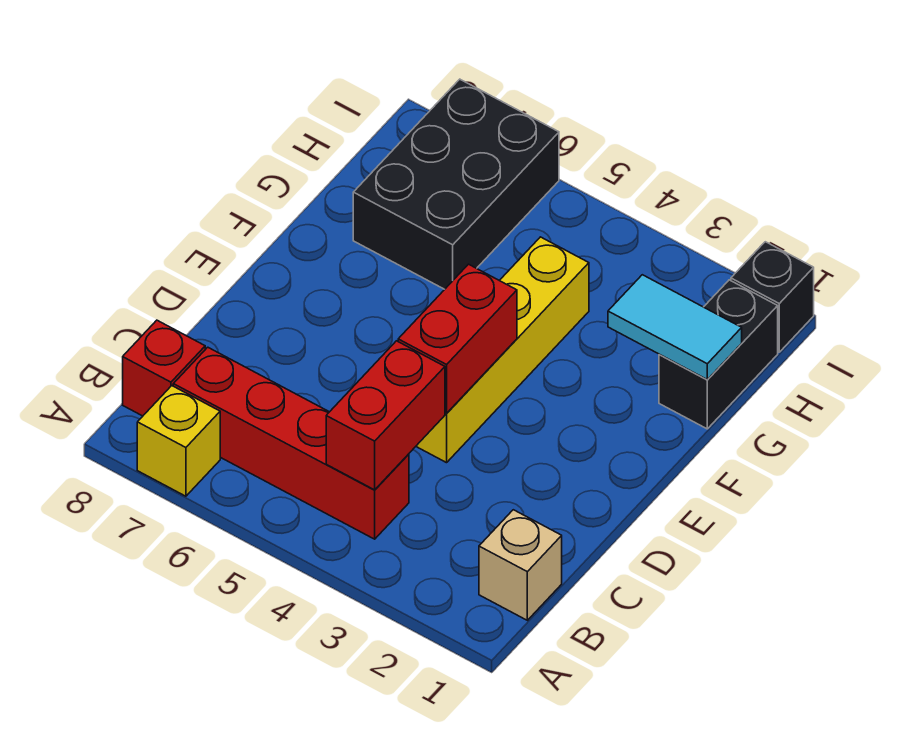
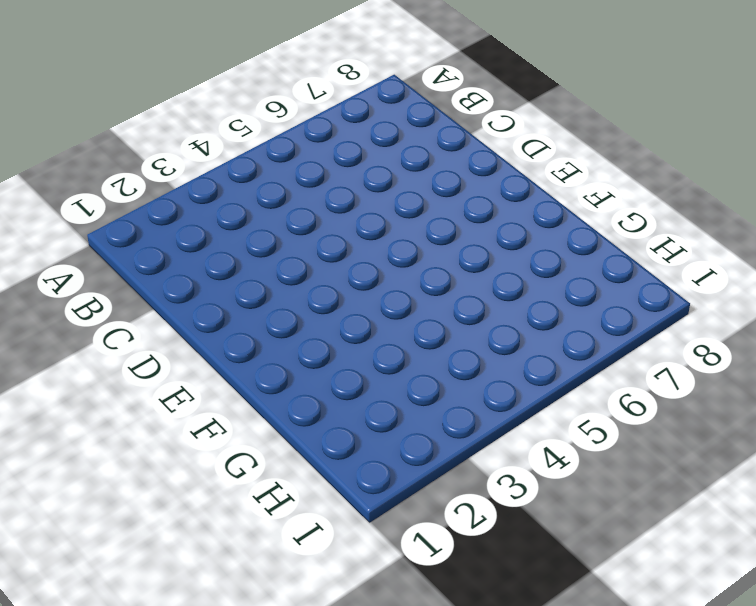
none -> yellow 1x1 brick [137,386,220,496]
none -> tan 1x1 brick [479,510,562,620]

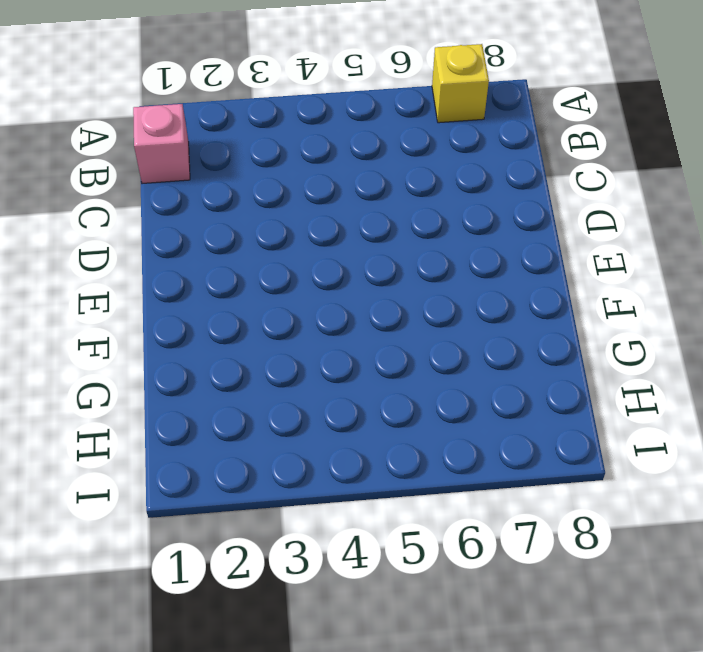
pink 1x1 brick [133,104,190,184] -> tan 1x1 brick [479,510,562,620]
none -> red 1x4 brick [173,347,409,539]
none -> red 1x1 brick [123,320,205,416]

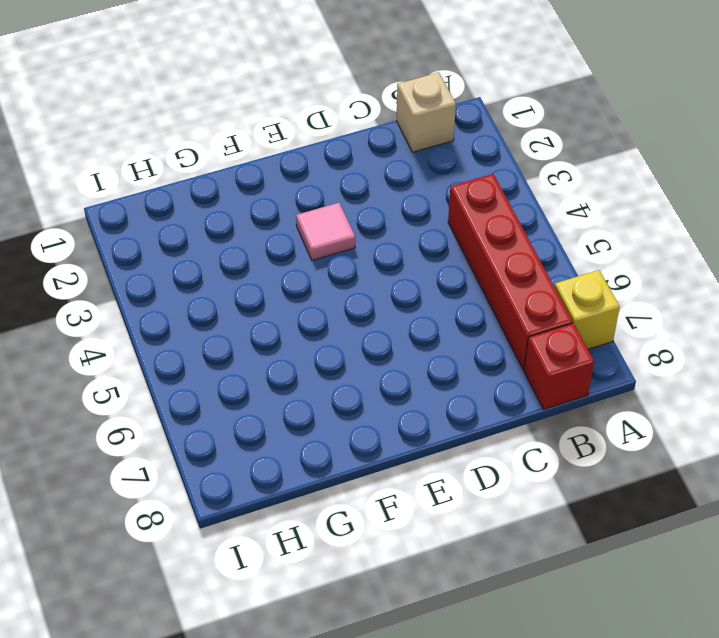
pink 1x1 tile [296,203,355,260] -> none
none -> yellow 1x4 brick [416,237,589,463]
none -> black 1x2 brick [659,280,778,429]

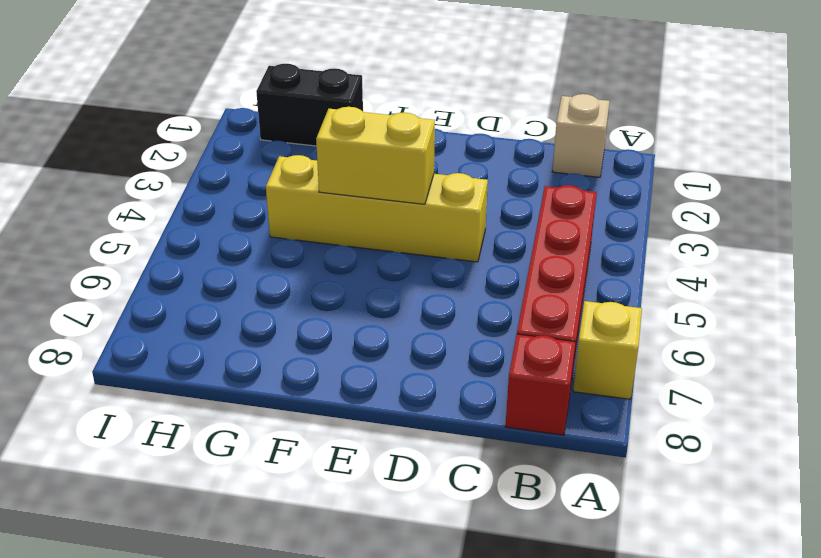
yellow 1x2 brick [316,107,435,204] -> red 1x2 brick [398,264,517,413]
none -> black 2x3 brick [353,79,559,289]
none -> black 1x1 brick [731,242,814,352]

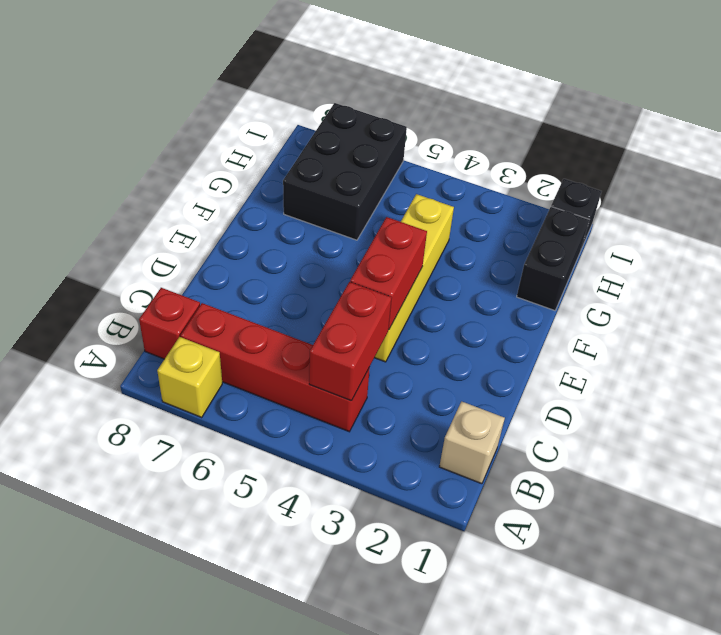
none -> cyan 1x2 tile [608,275,742,379]

